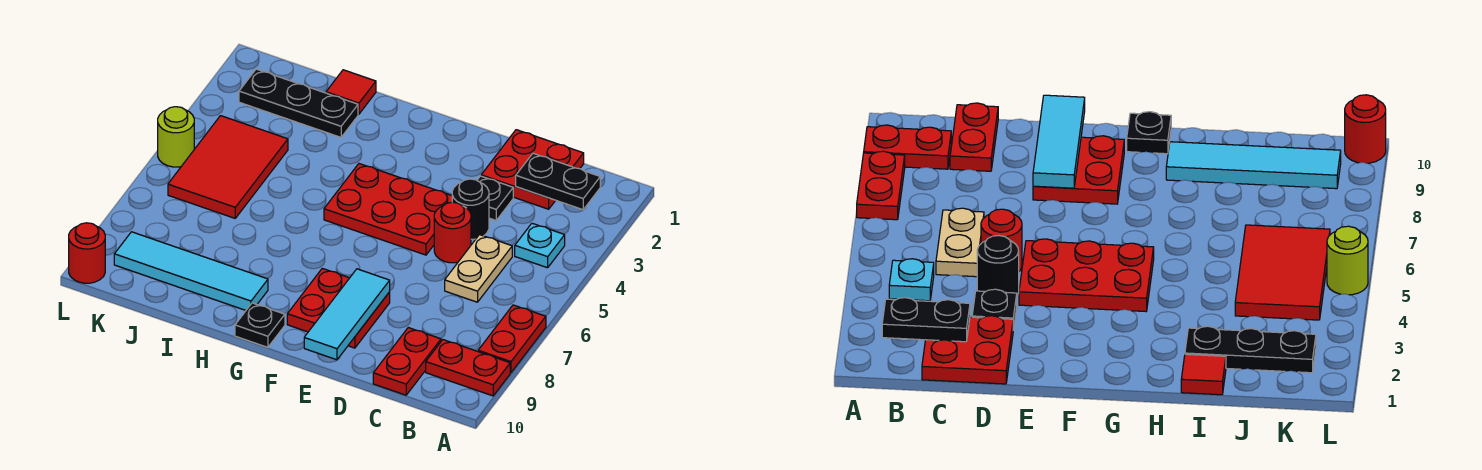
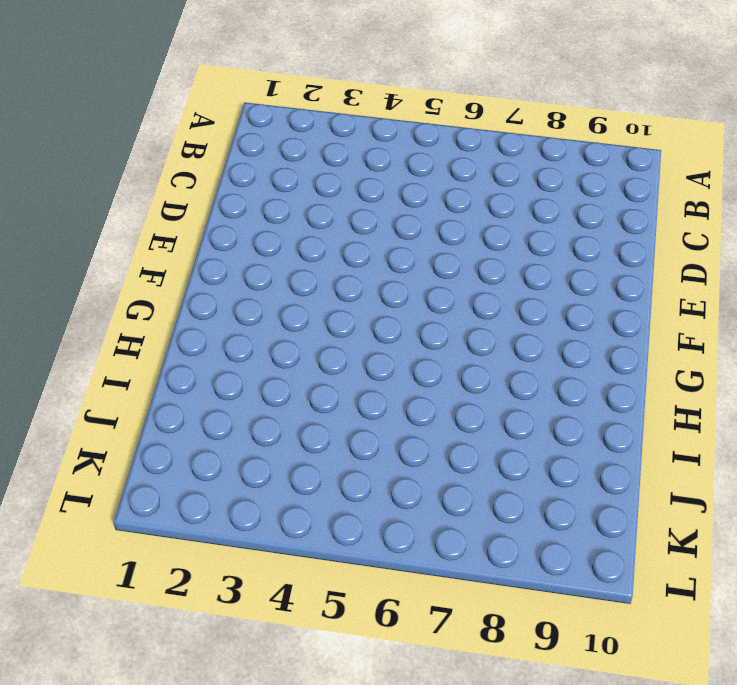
none -> red 1x2 plate [478,305,546,373]
none -> red 1x2 plate [426,340,510,396]
none -> cyan 1x1 plate [515,223,565,268]

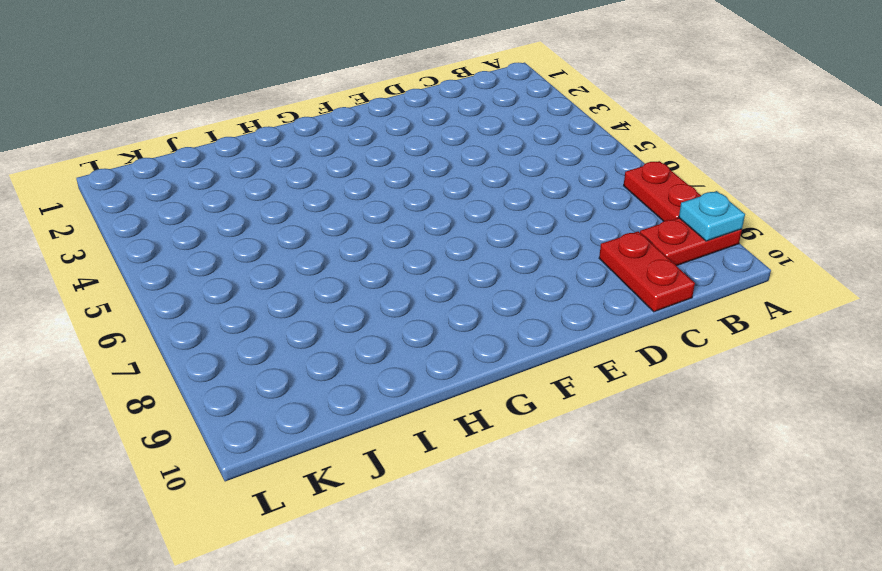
cyan 1x1 plate [679,191,745,241] -> cyan 1x1 plate moved to [515,223,565,268]
none -> red 2x2 plate [481,130,584,209]
none -> tan 1x2 plate [445,235,512,302]
none -> black 1x1 plate [477,176,513,220]

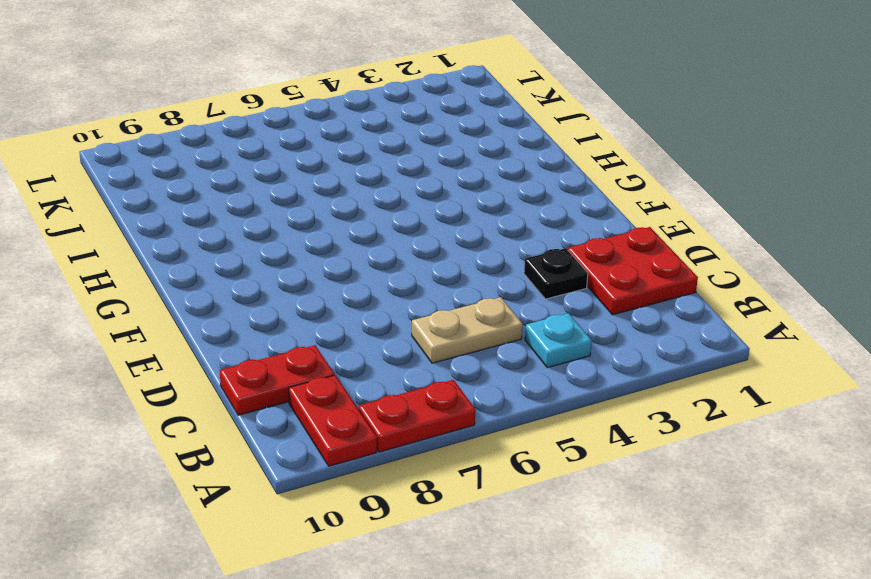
none -> black 1x1 round brick [452,179,489,239]
none -> red 1x1 round brick [434,202,471,263]
none -> red 2x3 plate [324,164,452,255]

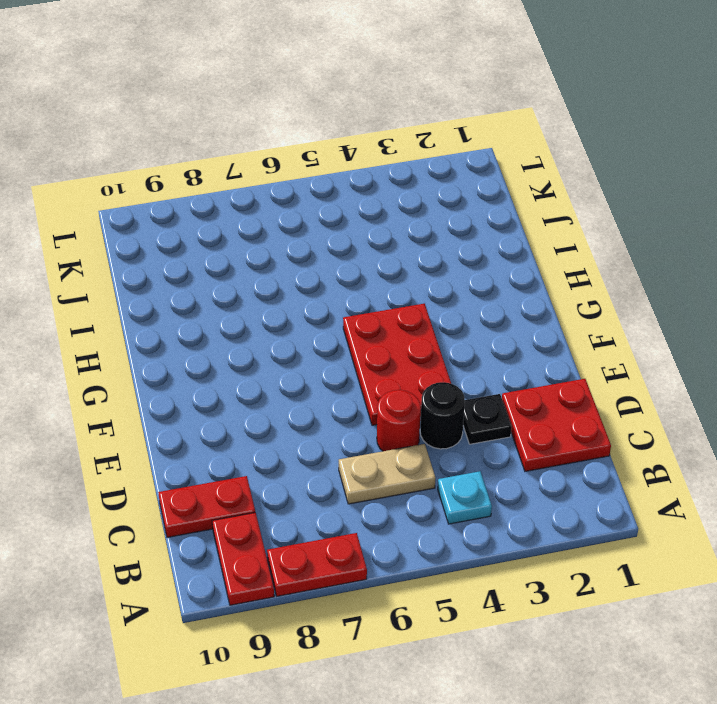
none -> red 2x2 plate [287,268,390,348]
none -> black 1x1 plate [235,303,285,347]
none -> cyan 1x4 tile [114,232,268,310]

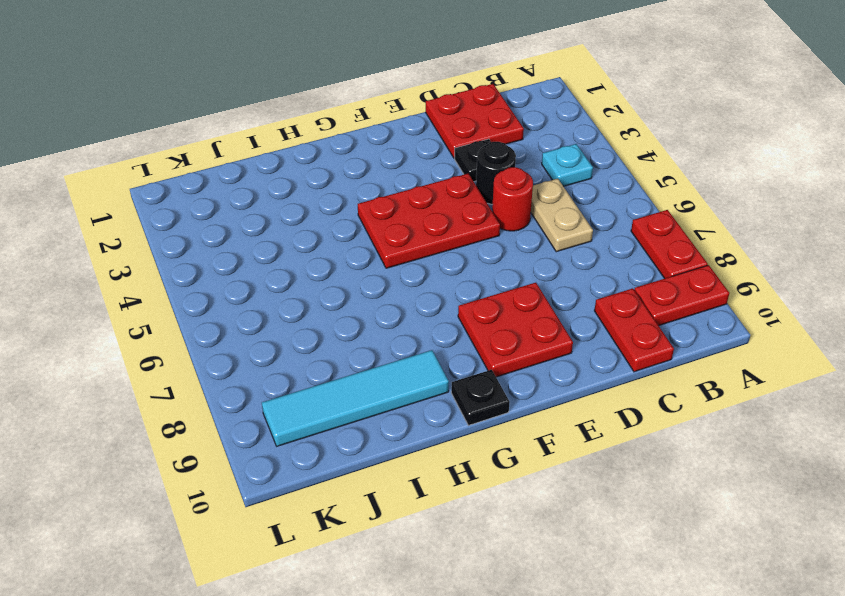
none -> red 1x1 tile [326,70,376,114]
none -> black 1x3 plate [239,69,358,137]
none -> red 2x3 tile [168,116,288,218]

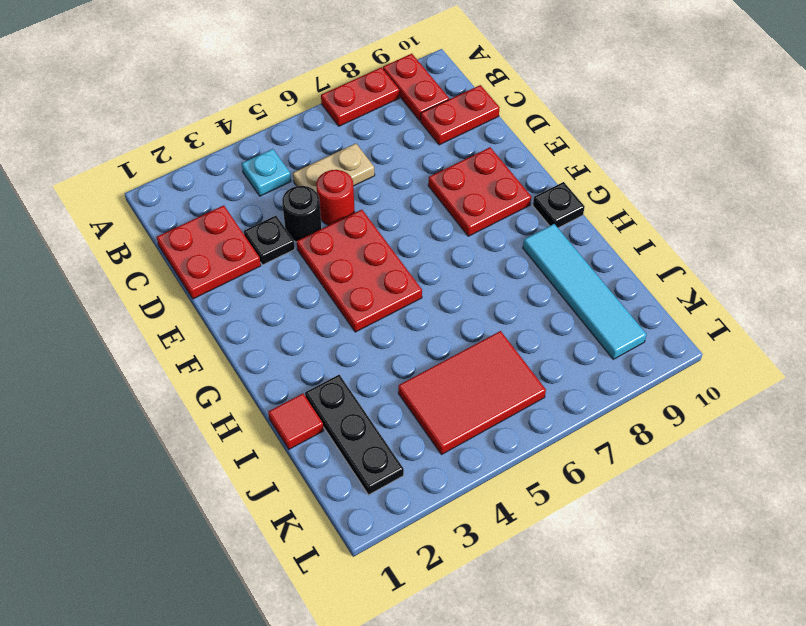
none -> lime 1x1 round brick [158,107,194,167]
none -> red 1x1 round brick [69,223,105,283]
none -> black 1x2 plate [516,153,600,210]

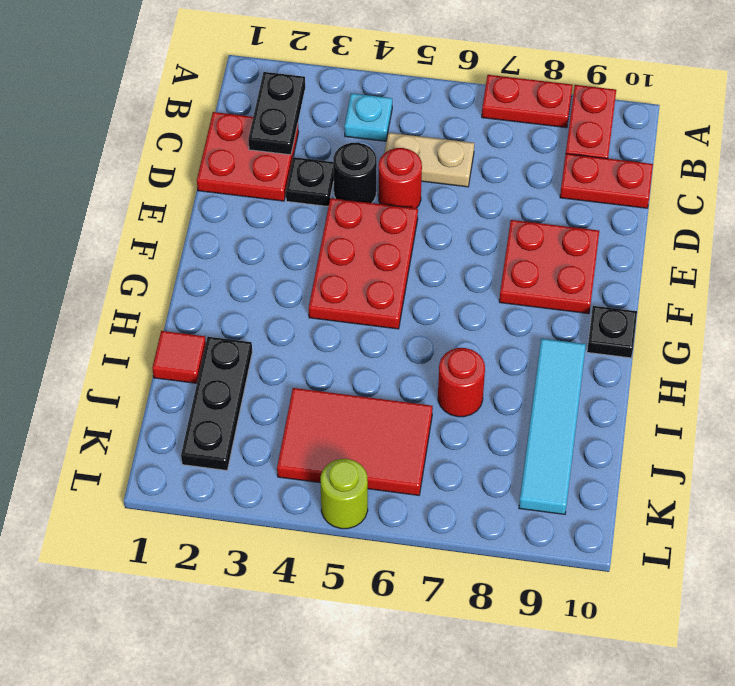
red 1x1 round brick [438,348,485,417] -> red 1x1 round brick moved to [69,223,105,283]
none -> cyan 1x3 tile [304,269,390,360]

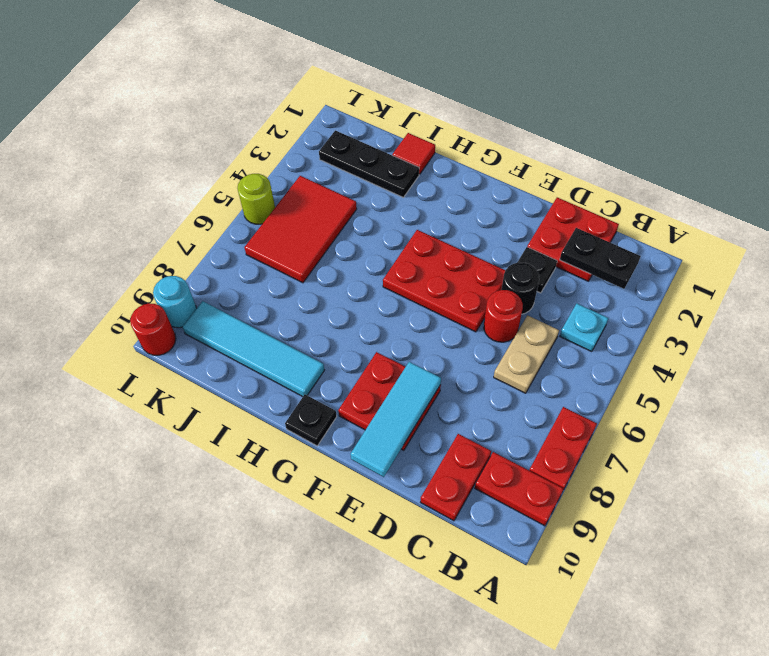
cyan 1x1 round brick [153,276,197,328] -> none

